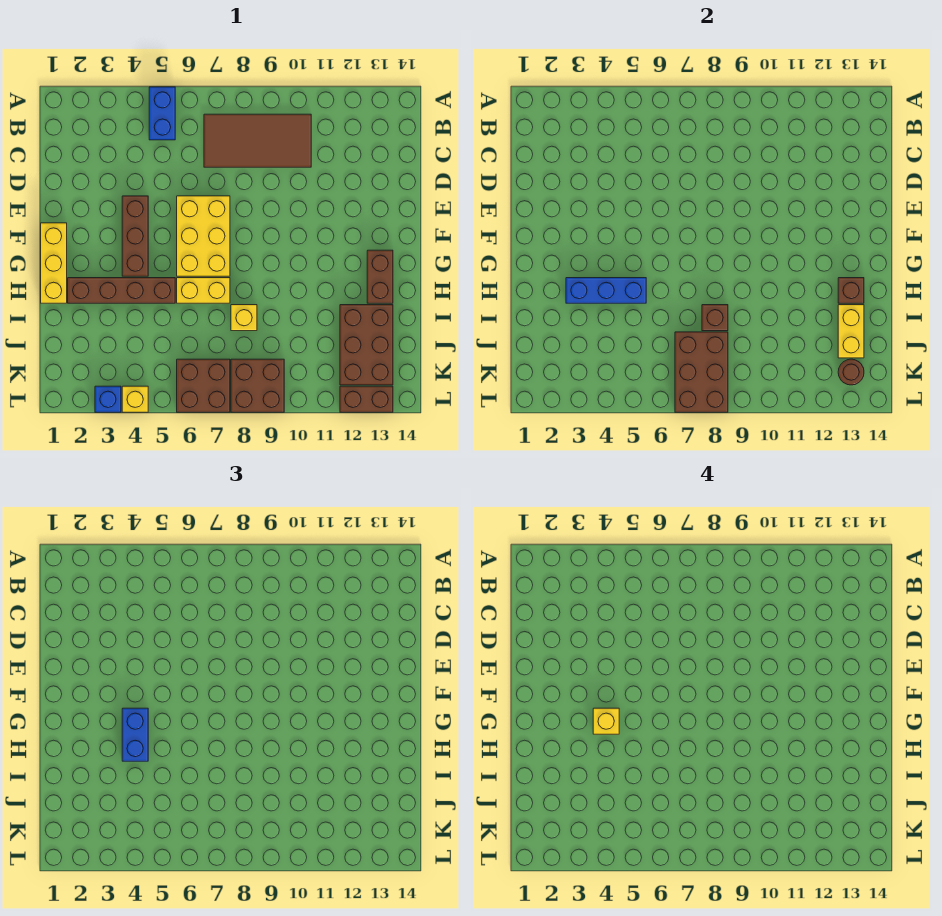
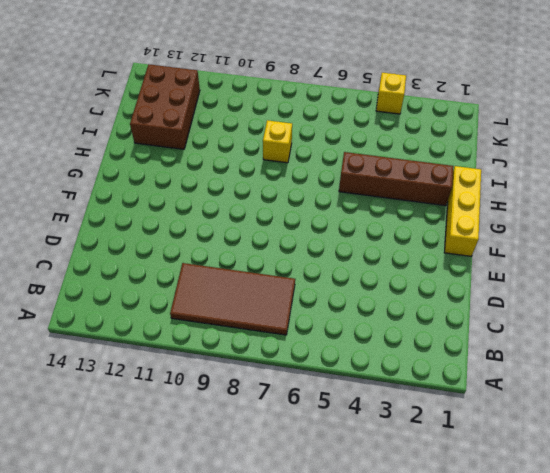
none -> blue 1x2 brick [149,87,175,140]
none -> brown 1x3 brick [122,196,148,276]
none -> yellow 2x3 brick [177,196,230,276]

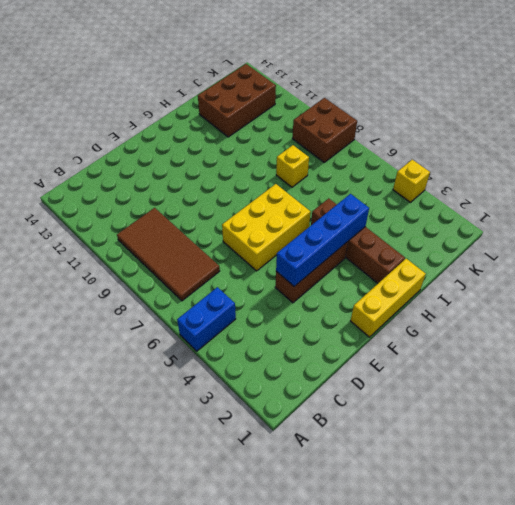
blue 1x4 brick [276,194,369,286] -> blue 1x3 brick [566,278,646,303]
none -> brown 1x2 brick [367,250,393,303]
none -> yellow 1x2 brick [177,278,230,303]
none -> brown 2x2 brick [177,359,230,412]

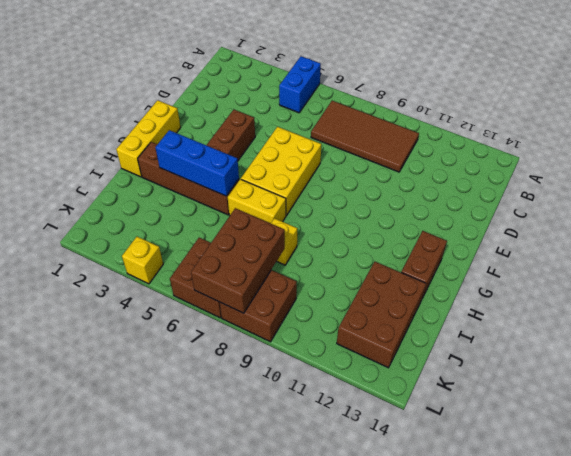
none -> blue 1x1 brick [95,386,121,412]
none -> brown 1x2 brick [340,386,393,412]
none -> brown 1x1 brick [838,278,864,303]

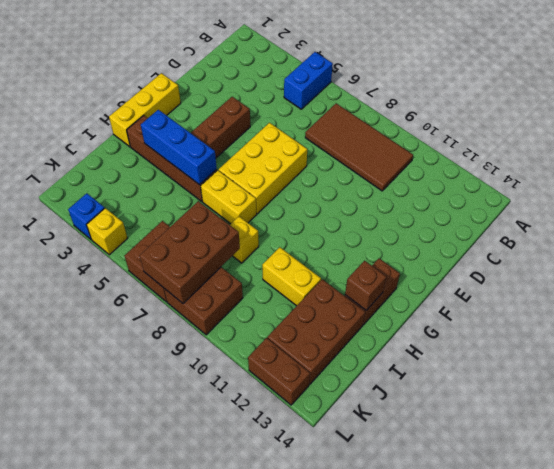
yellow 1x2 brick [262,247,321,306] -> yellow 1x2 brick turned to [838,305,864,358]
none -> brown 1x1 brick [702,305,728,331]
none -> brown 1x1 round brick [838,359,864,385]
none -> blue 1x2 brick [122,708,148,761]

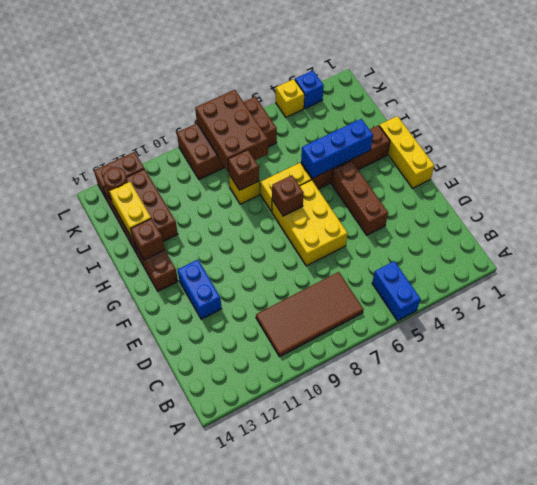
blue 1x2 brick [178,260,222,319] -> blue 1x2 brick moved to [122,708,148,761]
brown 1x1 brick [272,175,304,216] -> none
none -> yellow 1x1 brick [593,708,619,734]

